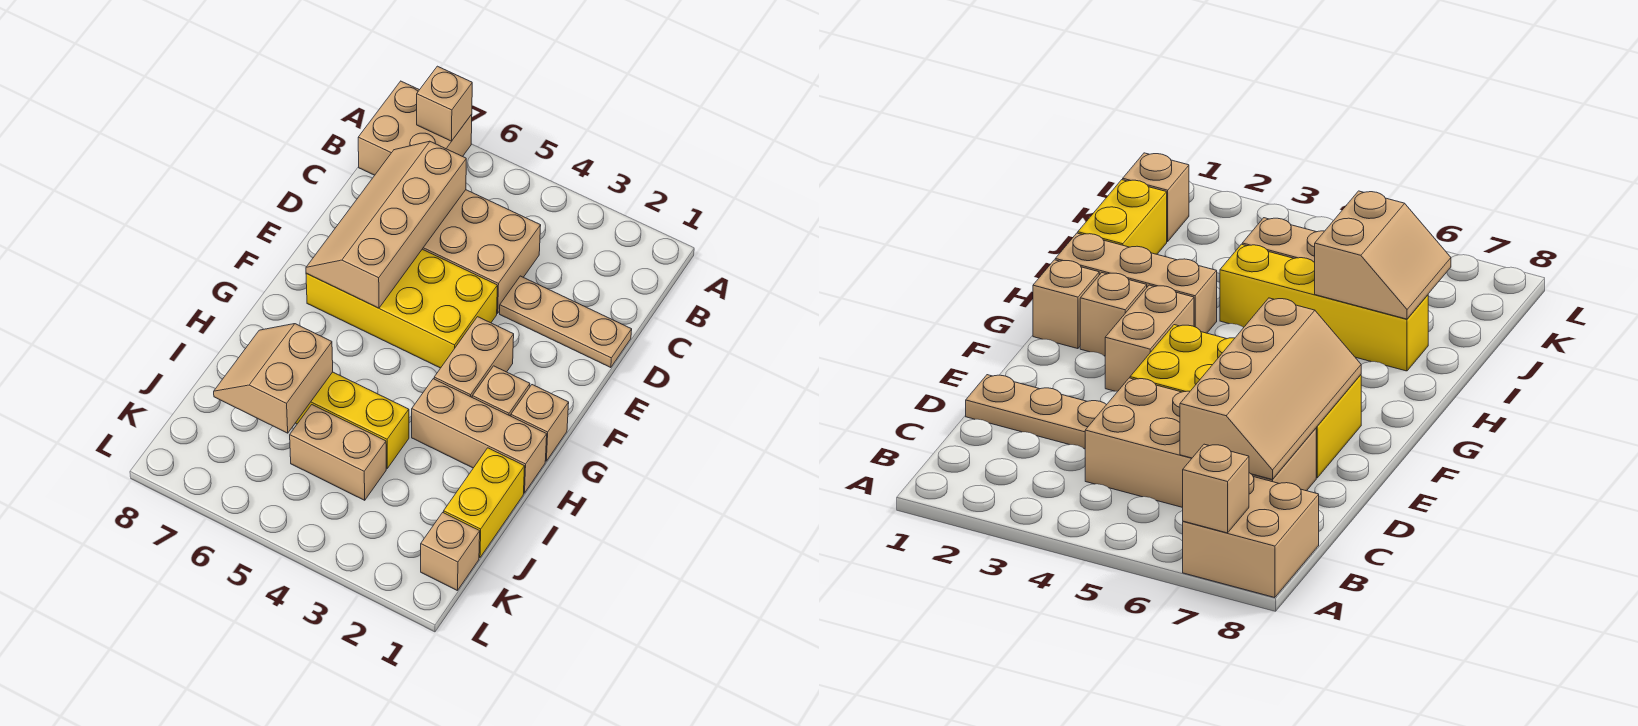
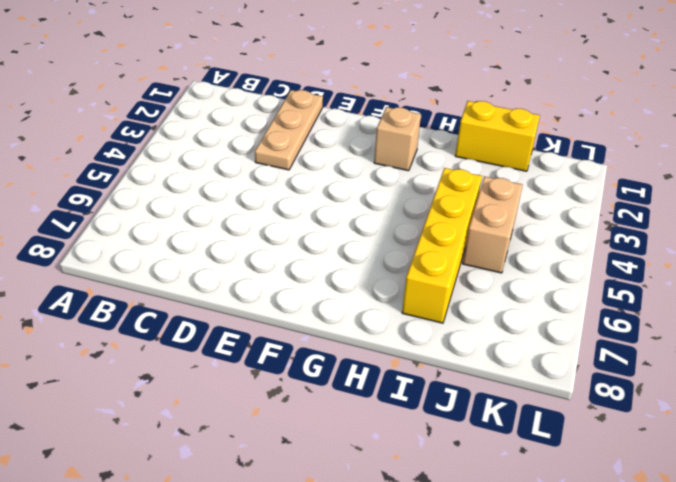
none -> tan 2x2 brick [358,81,472,175]
none -> tan 2x4 brick [423,190,541,313]
none -> yellow 2x4 brick [306,249,497,368]

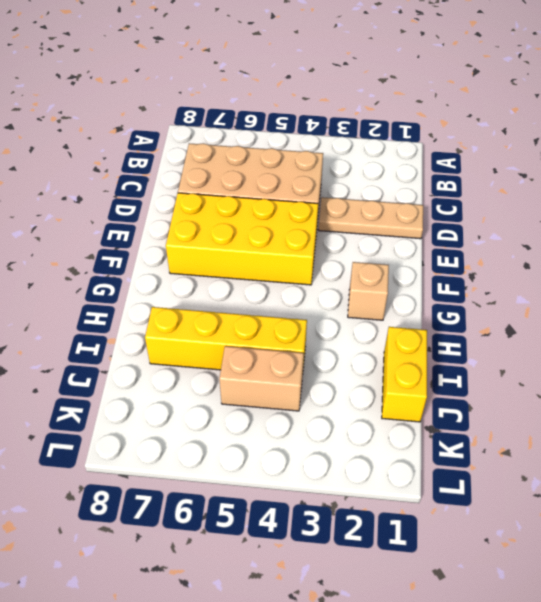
none -> tan 2x2 brick [358,81,472,175]
none -> tan 1x2 brick [434,317,514,397]
none -> tan 1x1 brick [511,385,569,461]

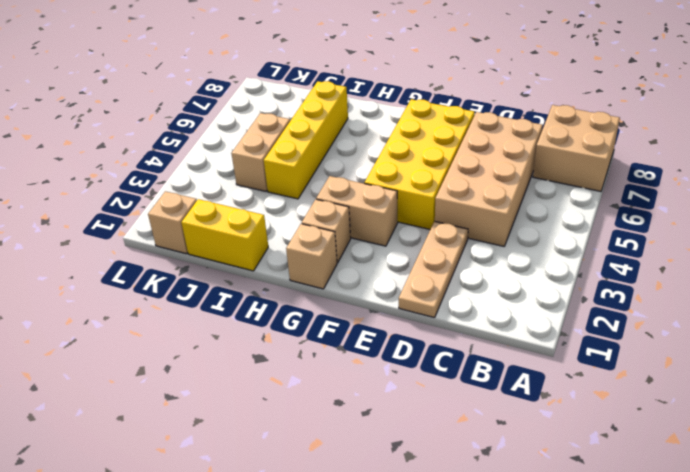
none -> tan 1x3 brick [412,379,547,493]
none -> tan 1x1 brick [417,66,472,141]
none -> tan 2x4 slope [306,141,466,308]

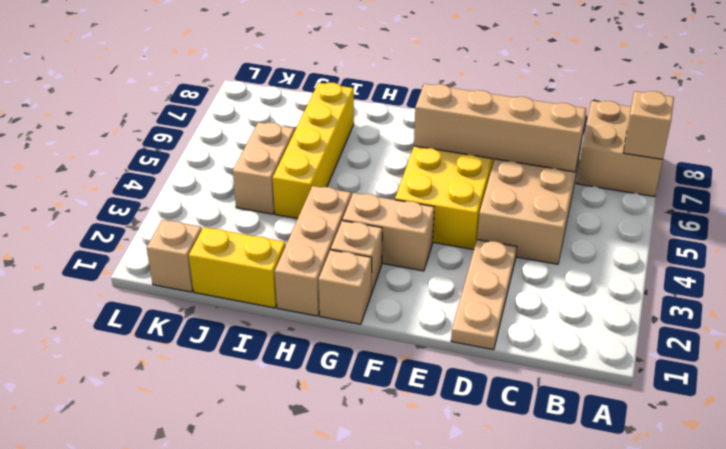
none -> tan 2x2 slope [214,324,333,433]

